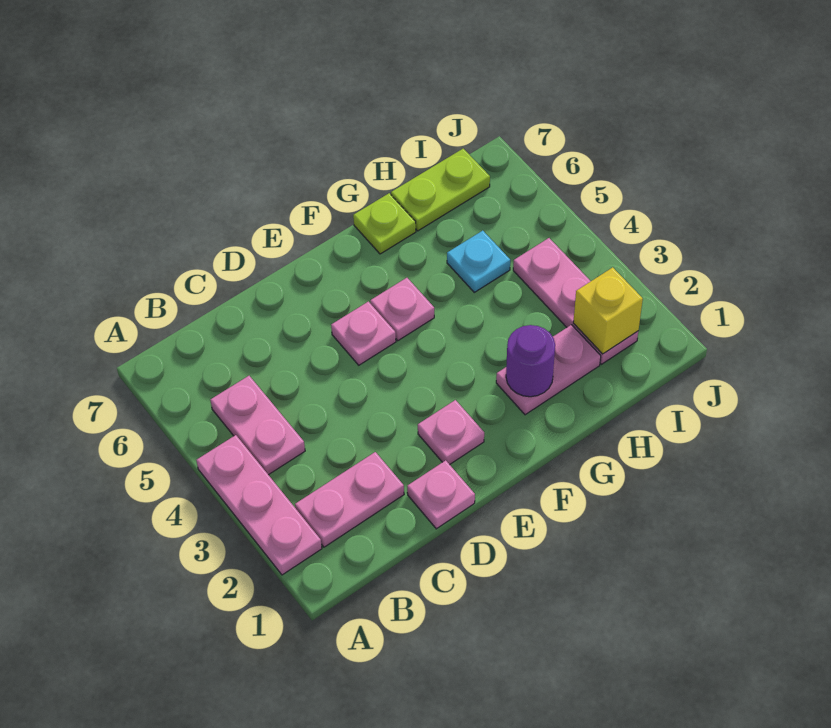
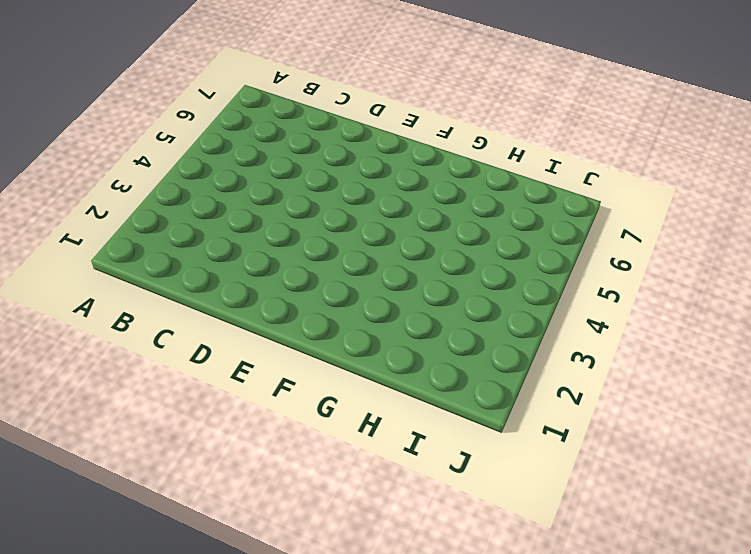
none -> pink 1x3 plate [196,435,322,575]
none -> pink 1x2 plate [295,452,404,547]
none -> pink 1x2 plate [210,376,305,475]

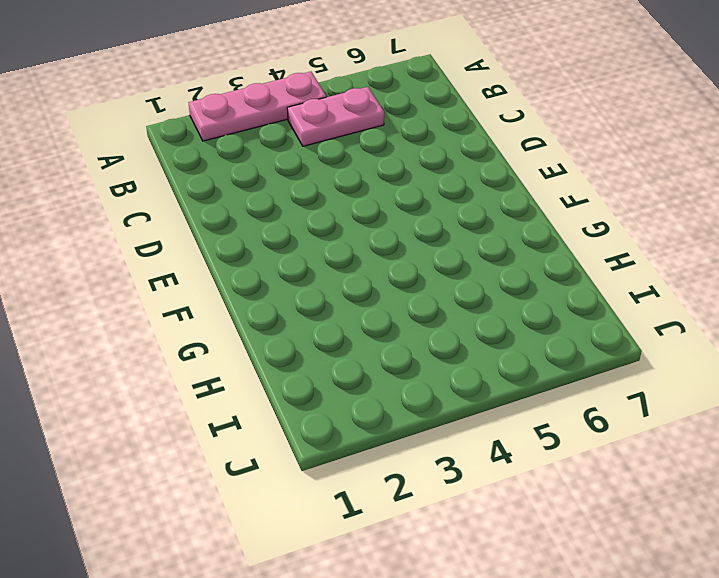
none -> pink 1x2 plate [295,452,404,547]
none -> pink 1x1 plate [407,460,475,529]
none -> pink 1x1 plate [418,400,484,465]

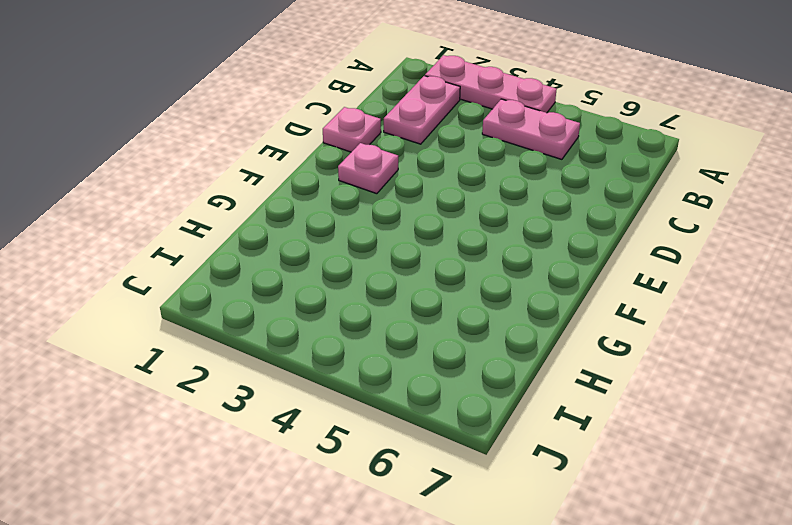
none -> pink 1x1 plate [331,302,396,365]
none -> pink 1x1 plate [370,278,434,341]
none -> pink 1x2 plate [496,325,601,415]

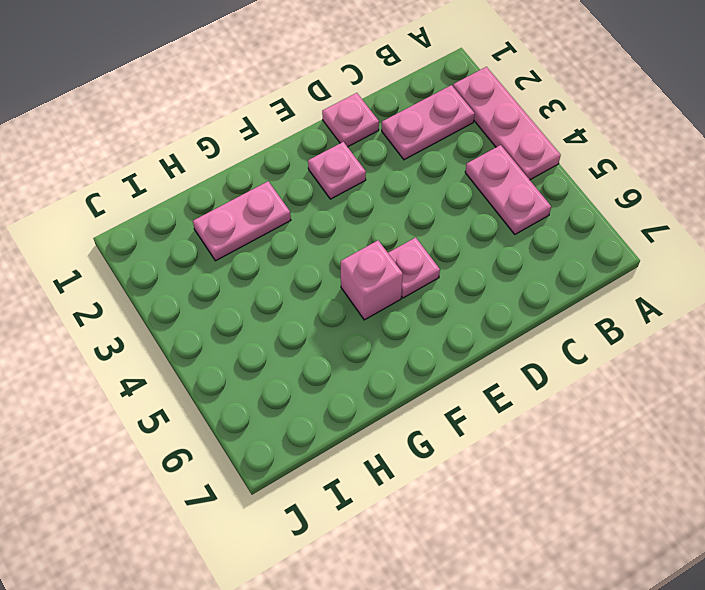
pink 1x1 brick [341,240,403,320] -> pink 1x1 plate [370,278,434,341]
none -> lime 1x1 plate [353,193,416,254]
none -> cyan 1x1 plate [447,231,510,292]
none -> lime 1x2 plate [391,149,490,231]

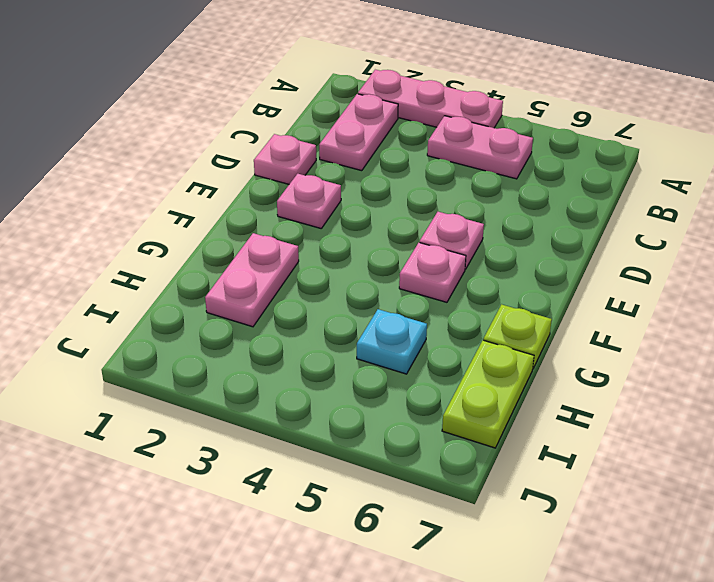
none -> pink 1x3 plate [513,238,638,364]
none -> purple 1x1 round brick [506,325,555,397]
none -> yellow 1x1 brick [573,267,643,354]

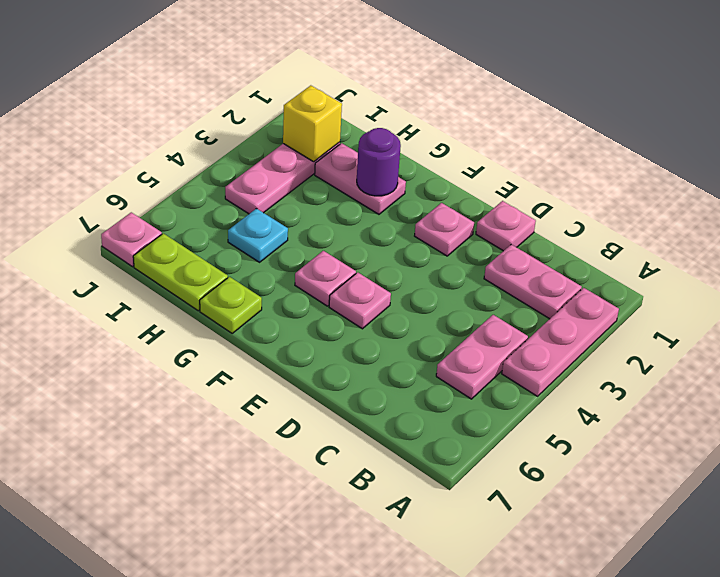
pink 1x1 plate [101,212,162,267] -> none

